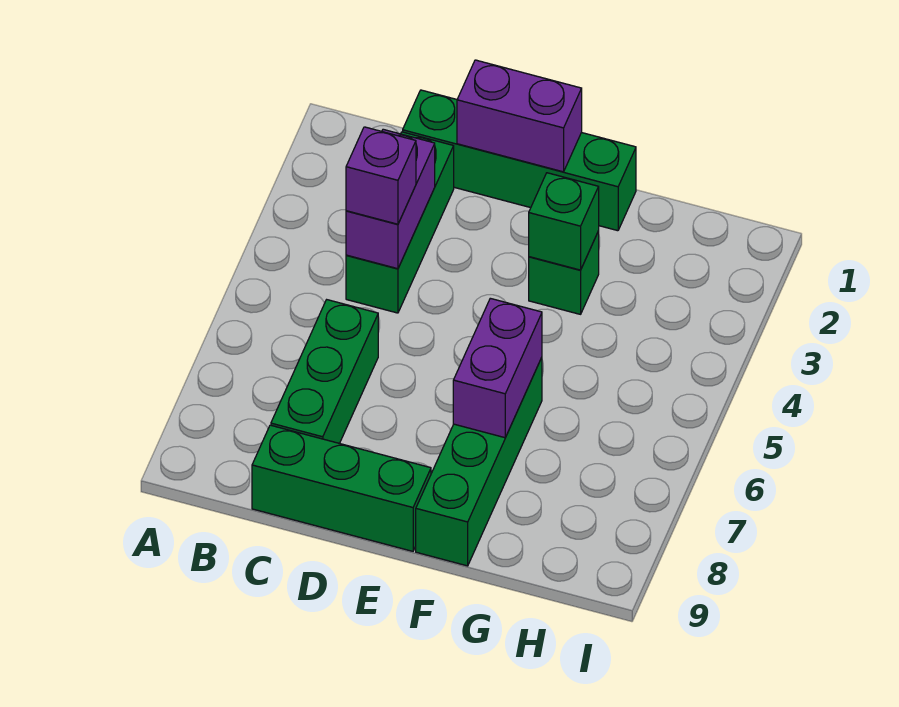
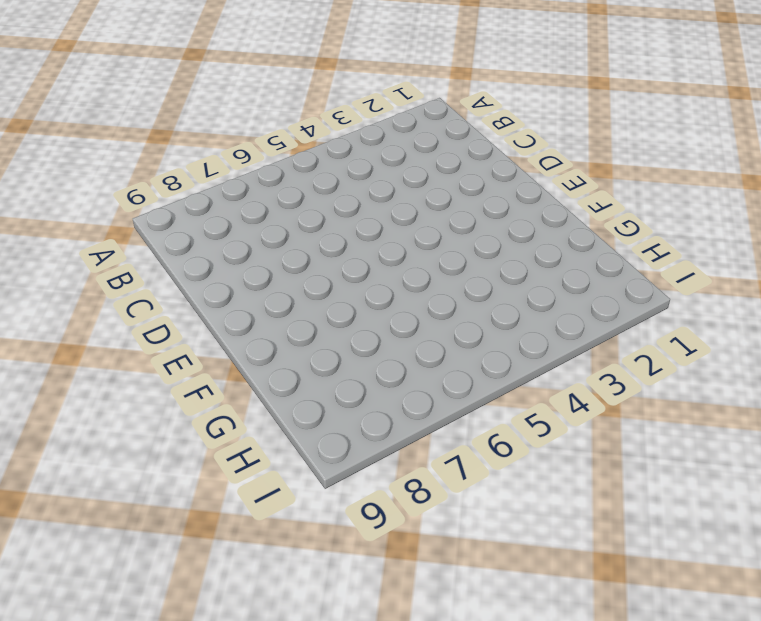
none -> green 1x4 brick [403,90,636,231]
none -> green 1x3 brick [346,132,454,313]

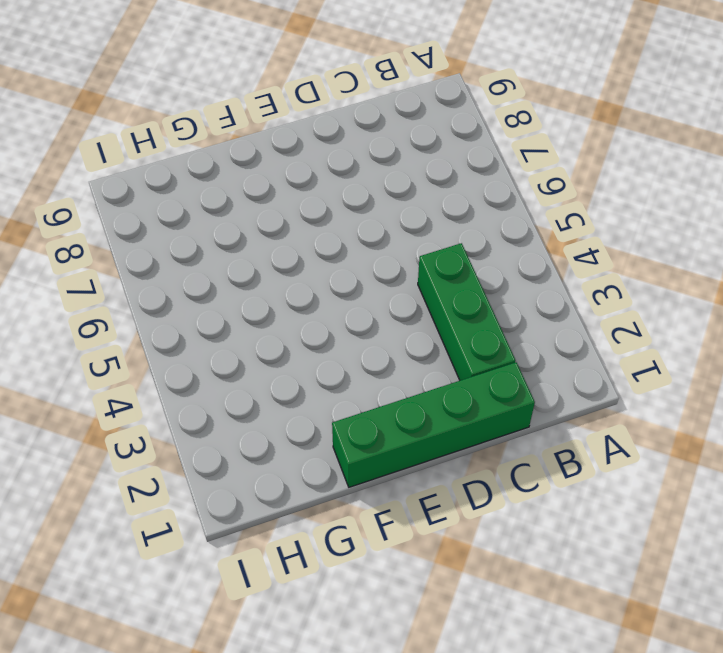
none -> green 1x3 brick [271,300,378,443]
none -> green 1x3 brick [252,425,431,551]

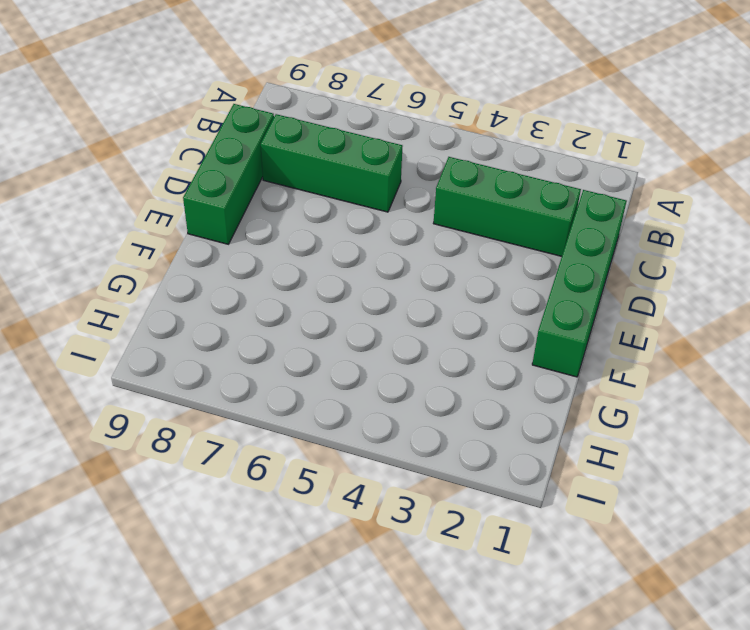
none -> green 1x1 brick [529,231,599,314]
none -> green 1x4 brick [416,358,542,566]

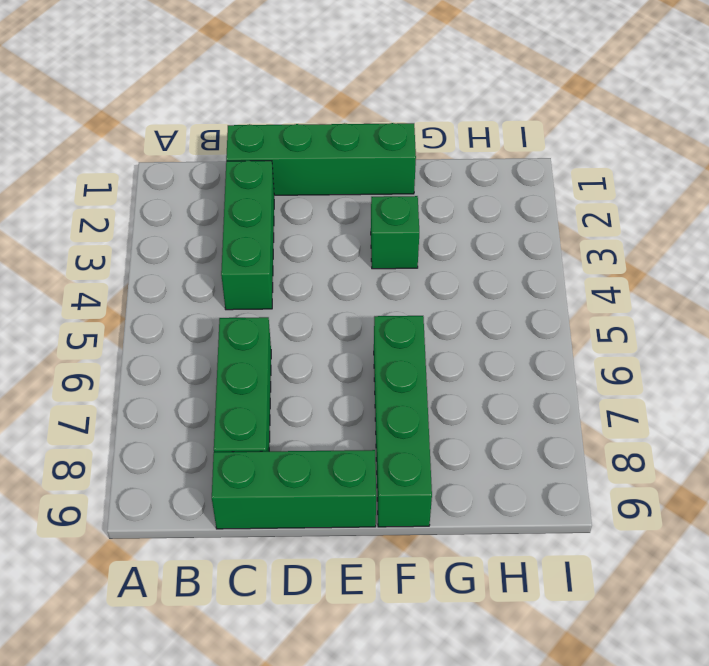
none -> purple 1x2 brick [346,129,435,269]
none -> purple 1x2 brick [457,60,582,172]

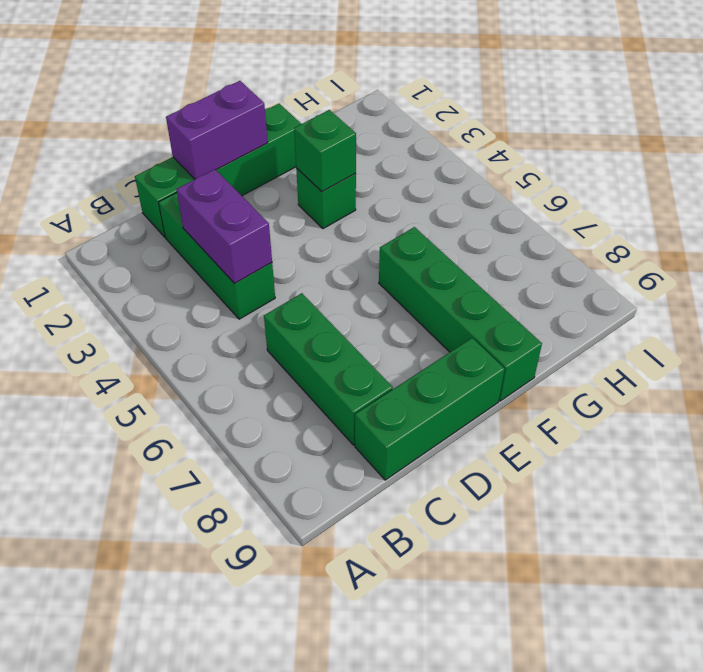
none -> purple 1x2 brick [453,298,542,438]
none -> purple 1x1 brick [346,127,416,224]

